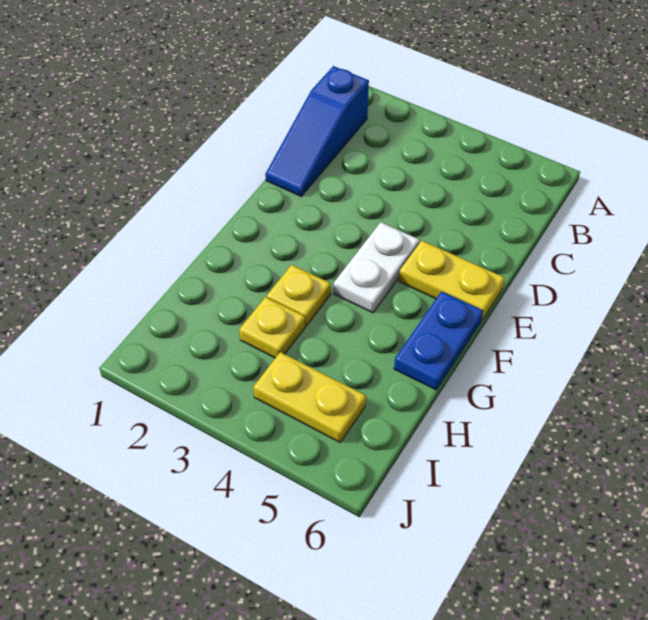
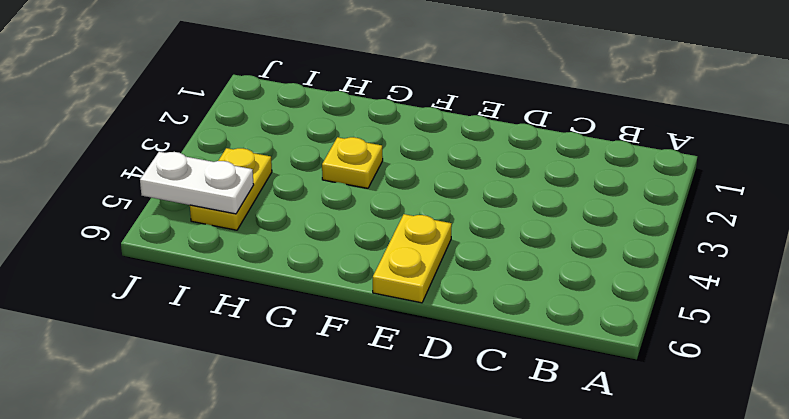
white 1x2 plate [140,152,254,214] -> white 1x2 plate moved to [334,222,420,313]
none -> blue 1x3 slope [265,66,369,196]
none -> blue 1x2 plate [394,291,483,390]

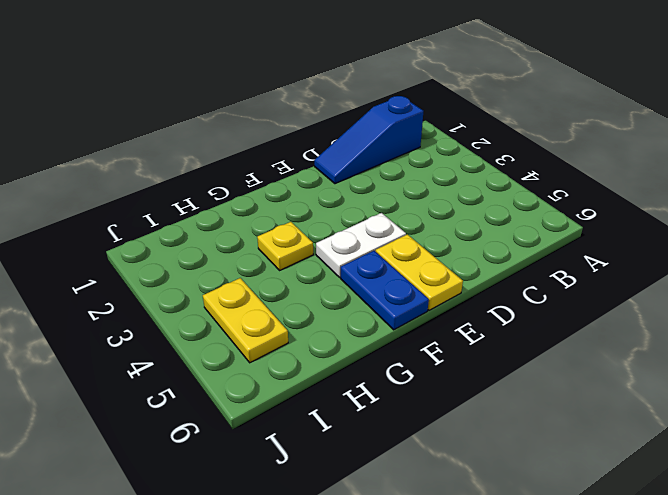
blue 1x2 plate [341,251,429,330] -> blue 1x2 plate turned to [394,291,483,390]
none -> yellow 1x1 plate [239,297,305,358]

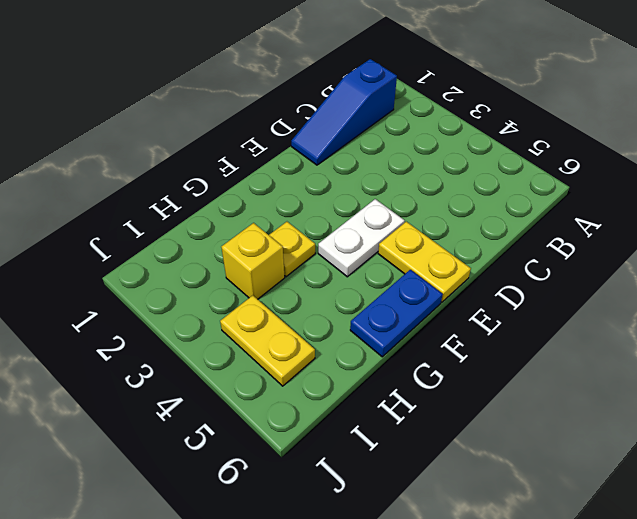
yellow 1x1 brick [221,223,285,299] -> yellow 1x1 plate [239,297,305,358]

